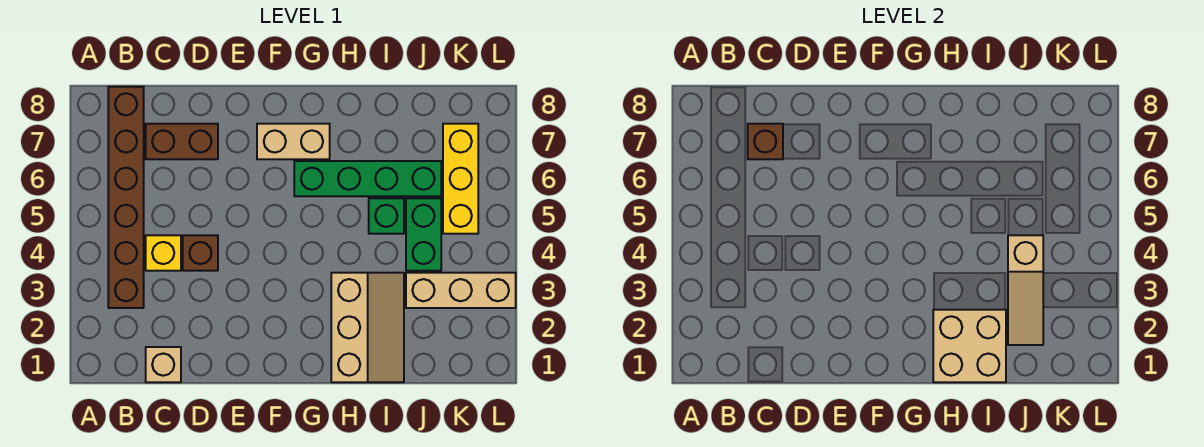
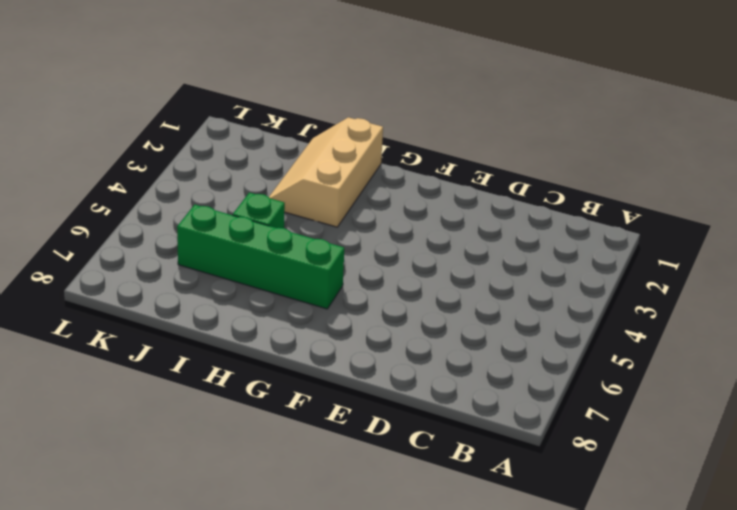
none -> brown 1x6 brick [108,87,144,308]
none -> tan 1x1 brick [146,347,181,382]
none -> yellow 1x1 brick [146,235,181,271]

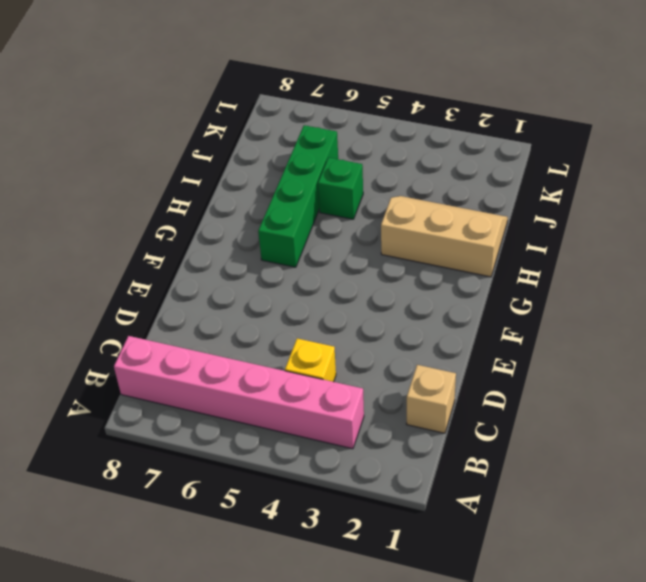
pink 1x6 brick [114,336,364,449] -> brown 1x6 brick [108,87,144,308]
none -> brown 1x2 brick [146,124,218,159]
none -> brown 1x1 brick [183,235,218,271]
none -> tan 1x2 brick [257,124,330,159]

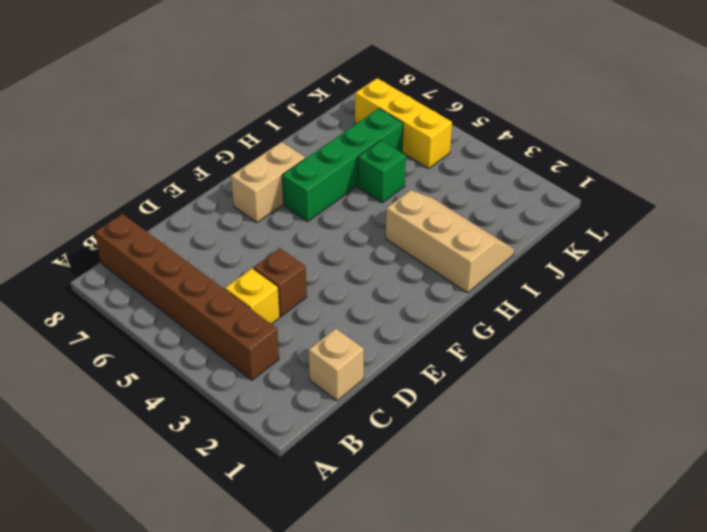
none -> brown 1x2 brick [146,124,218,159]
none -> tan 1x3 brick [406,273,516,308]
none -> green 1x2 brick [406,198,441,271]

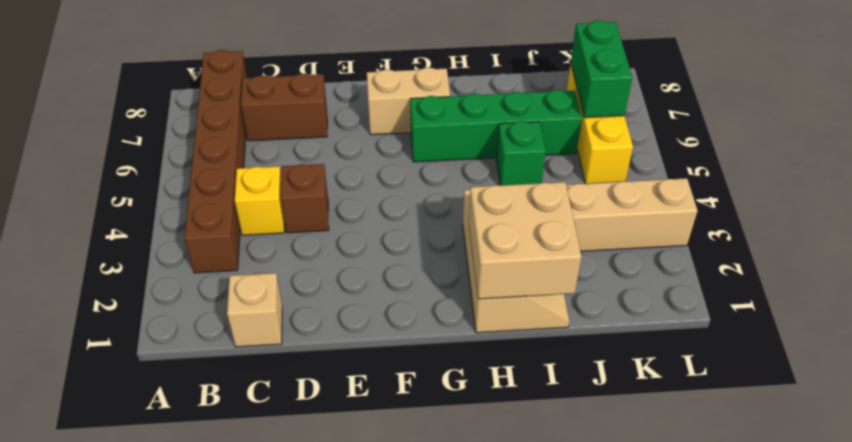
green 1x2 brick [571,21,632,118] -> green 1x2 brick moved to [406,198,441,271]
none -> brown 1x1 brick [748,124,783,159]
none -> tan 1x3 slope [1008,235,1043,345]

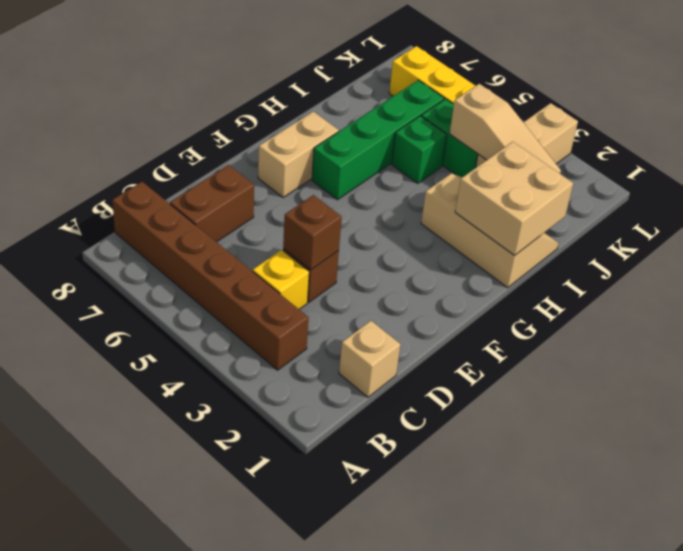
brown 1x1 brick [283,195,342,270] -> brown 1x1 brick moved to [748,124,783,159]

